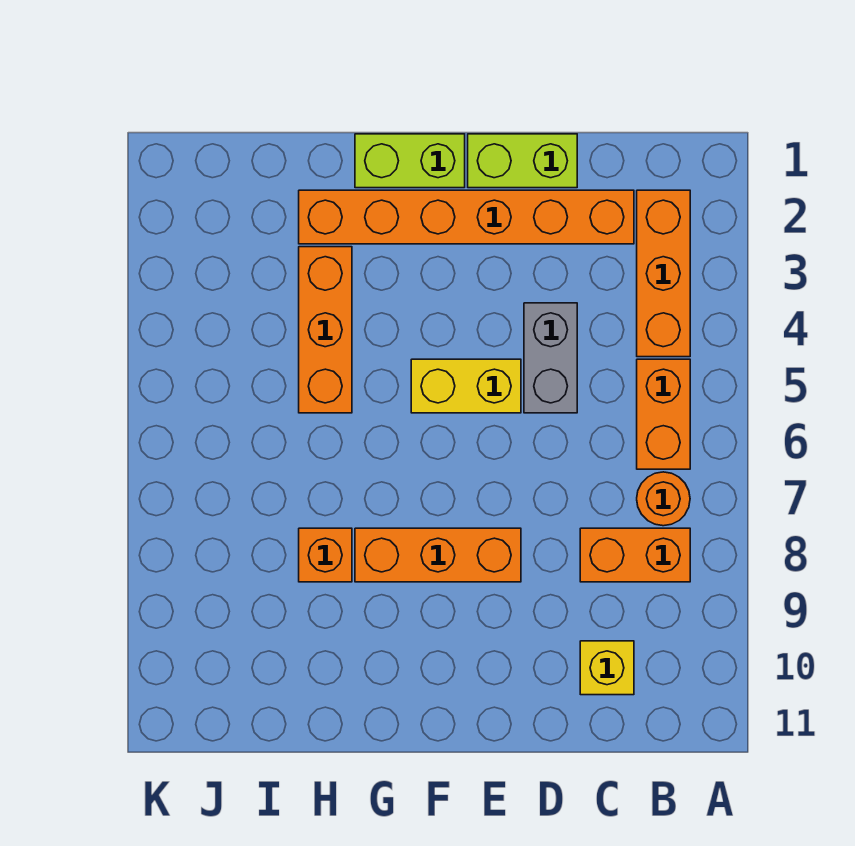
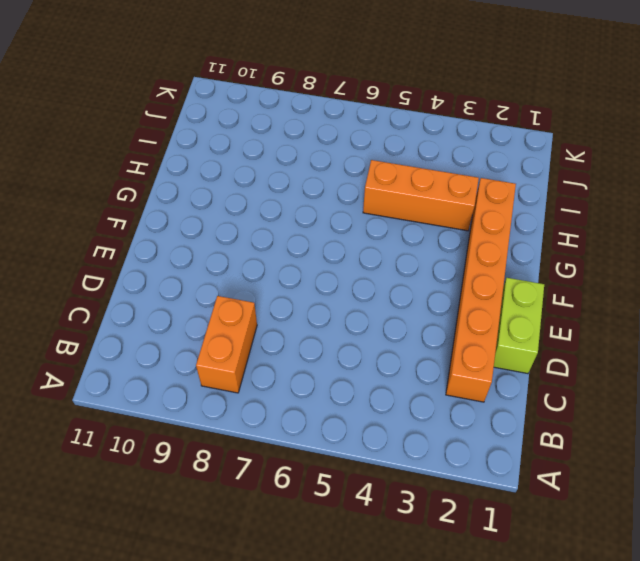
none -> orange 1x3 brick [637,190,690,357]
none -> orange 1x2 brick [637,359,690,469]
none -> orange 1x1 round brick [637,472,690,526]

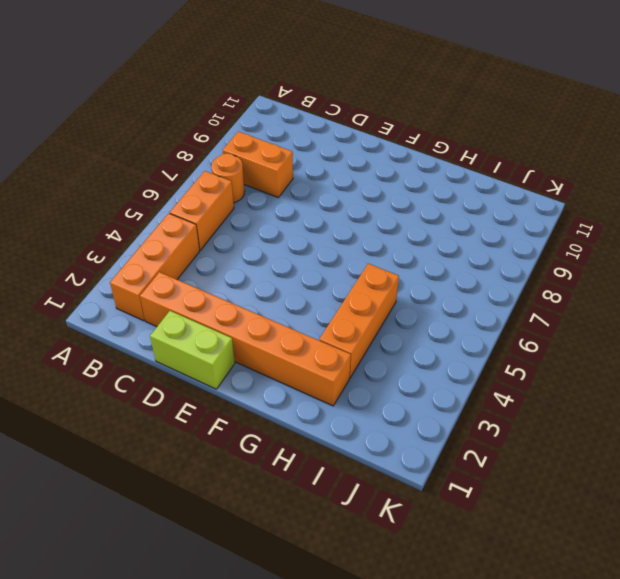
none -> yellow 1x1 brick [580,641,634,695]
none -> grey 1x2 brick [524,303,577,413]
none -> yellow 1x2 brick [411,359,521,413]

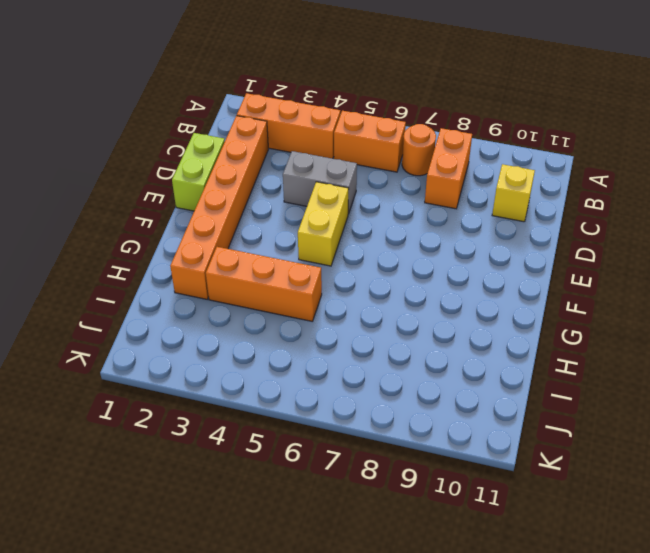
none -> orange 1x3 brick [355,528,521,582]
none -> lime 1x2 brick [355,134,465,188]
none -> orange 1x1 brick [299,528,352,582]

